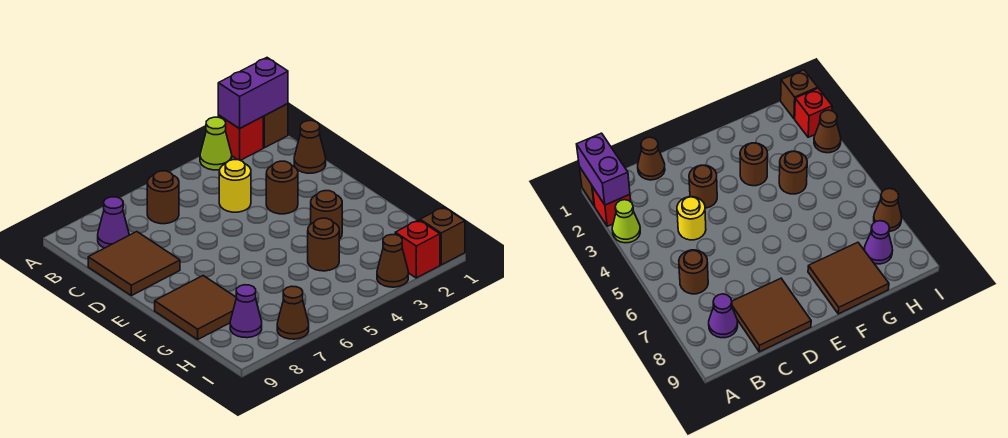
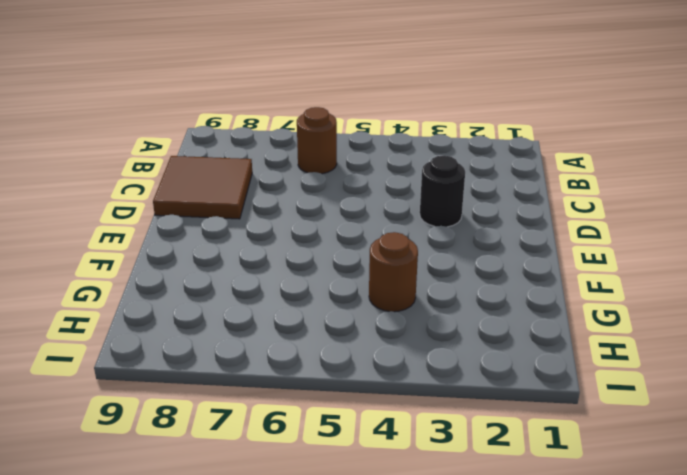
black 1x1 round brick [420,155,465,227] -> brown 1x1 round brick [266,161,298,214]
none -> brown 1x1 brick [263,104,288,148]
none -> red 1x1 brick [218,115,263,160]
none -> lime 1x1 cone [200,117,232,170]

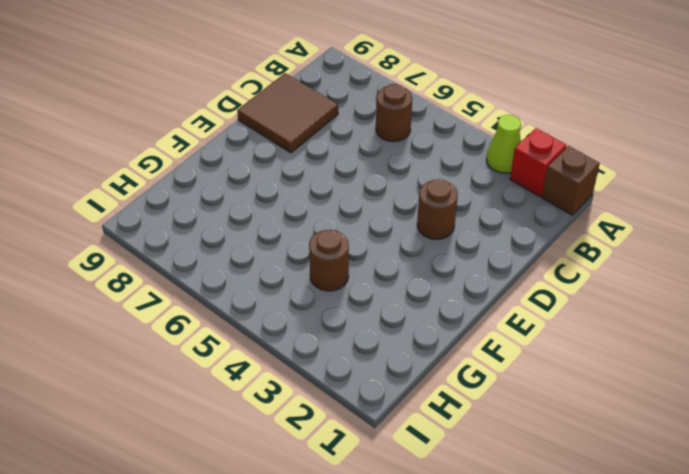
none -> purple 1x1 cone [98,197,129,248]
none -> brown 1x1 cone [294,121,326,173]
none -> yellow 1x1 round brick [219,160,251,212]

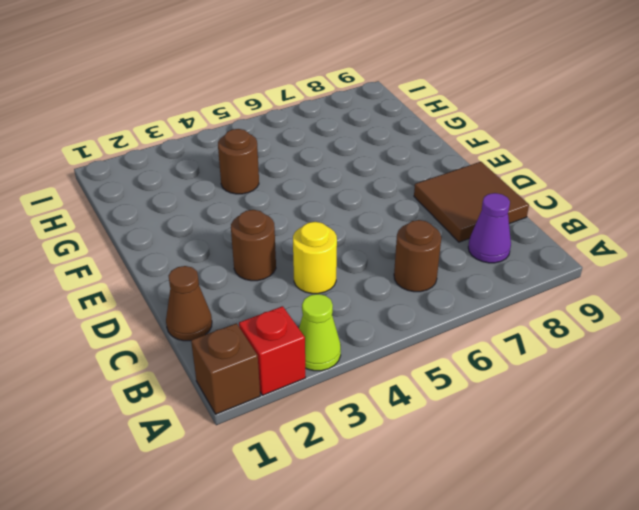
none -> brown 1x1 round brick [311,191,342,239]
none -> brown 2x2 tile [155,276,236,339]
none -> purple 1x1 cone [230,285,262,338]

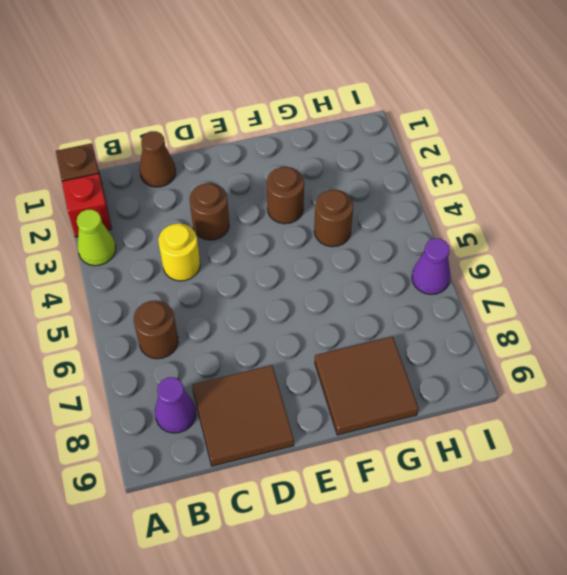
purple 1x1 cone [412,238,450,294] -> purple 1x1 cone moved to [230,285,262,338]
none -> brown 1x1 brick [420,207,465,265]
none -> red 1x1 brick [395,220,440,278]
none -> brown 1x1 cone [377,235,408,287]

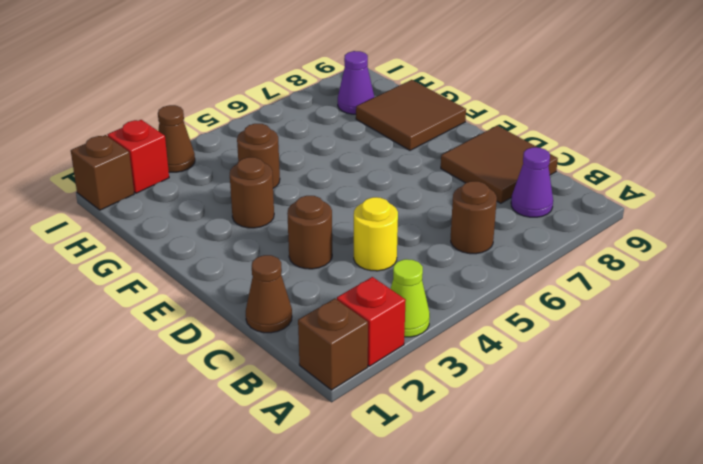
none -> brown 1x1 cone [277,286,309,339]
none -> purple 1x2 brick [218,58,288,129]

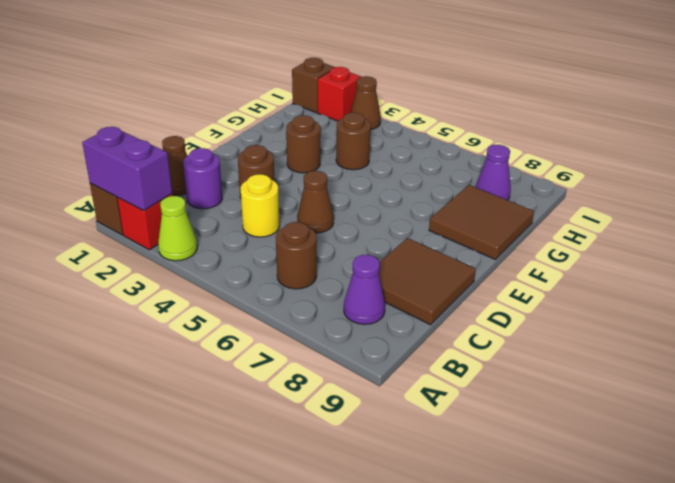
purple 1x1 round brick [183,148,223,209] -> none
brown 1x1 cone [297,171,334,233] -> brown 1x1 cone moved to [277,286,309,339]

